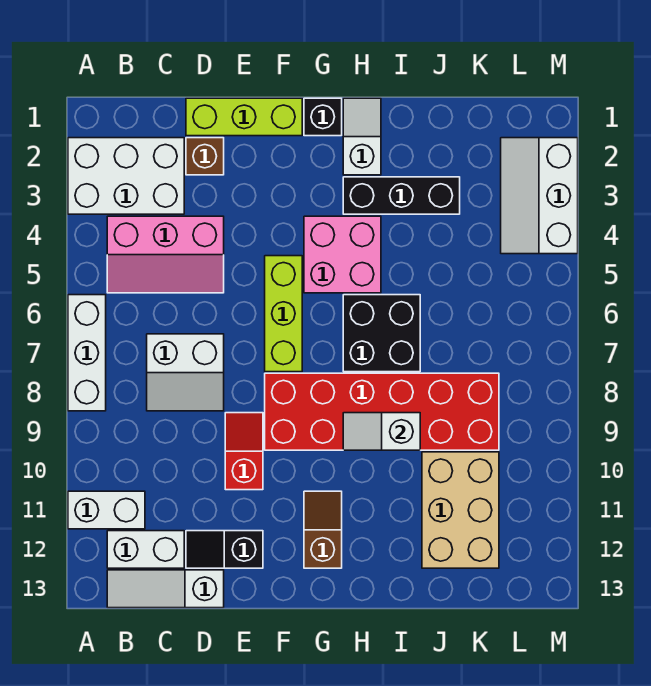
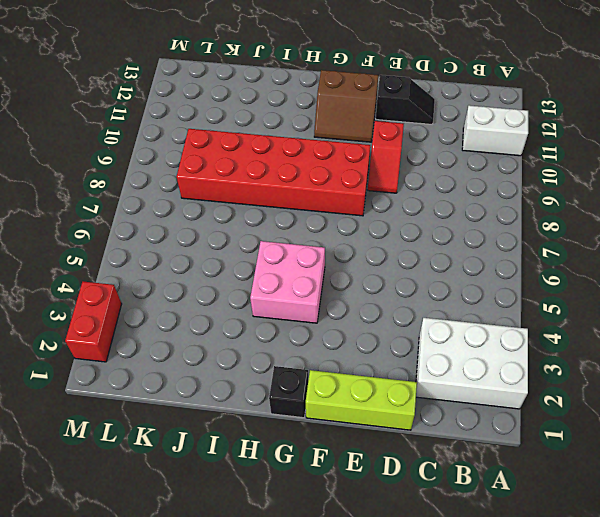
brown 2x2 slope [314,70,378,142] -> brown 1x2 slope [304,491,342,568]
red 1x2 brick [65,282,122,362] -> white 2x3 slope [501,138,578,254]
none -> white 1x3 brick [68,295,106,411]
none -> pink 2x3 slope [107,216,224,293]
none -> white 1x2 brick [107,531,184,568]

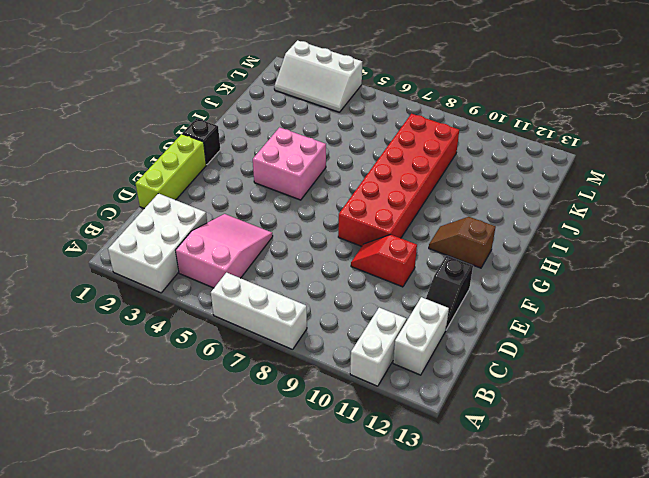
pink 2x3 slope [176,214,273,288] -> pink 2x3 slope turned to [107,216,224,293]
none -> white 1x3 slope [107,570,224,608]
none -> white 2x2 slope [147,334,224,411]
none -> brown 1x1 brick [186,138,224,175]

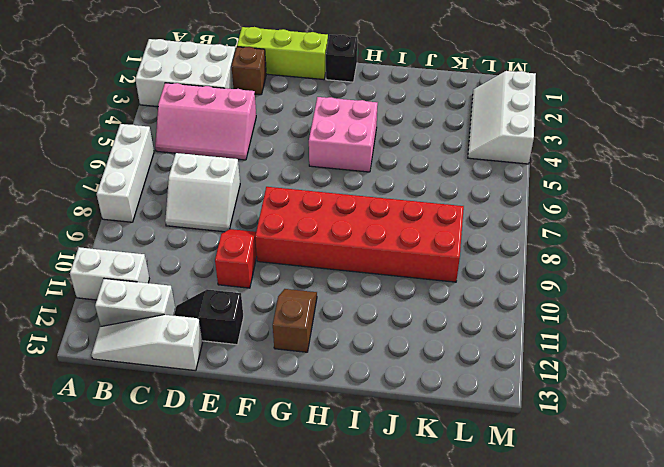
none -> lime 1x3 brick [265,256,302,372]
none -> white 1x2 slope [343,98,381,175]
none -> black 1x3 brick [343,177,460,214]

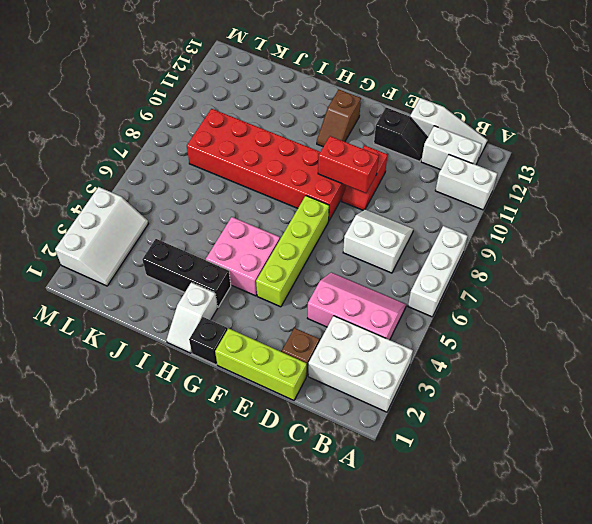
red 1x2 brick [318,136,379,193] -> none
lime 1x4 brick [256,196,329,307] -> lime 1x3 brick [265,256,302,372]
none -> black 2x2 brick [343,295,420,372]
none -> tan 2x3 brick [422,452,499,568]
none -> white 1x2 slope [343,413,420,450]

